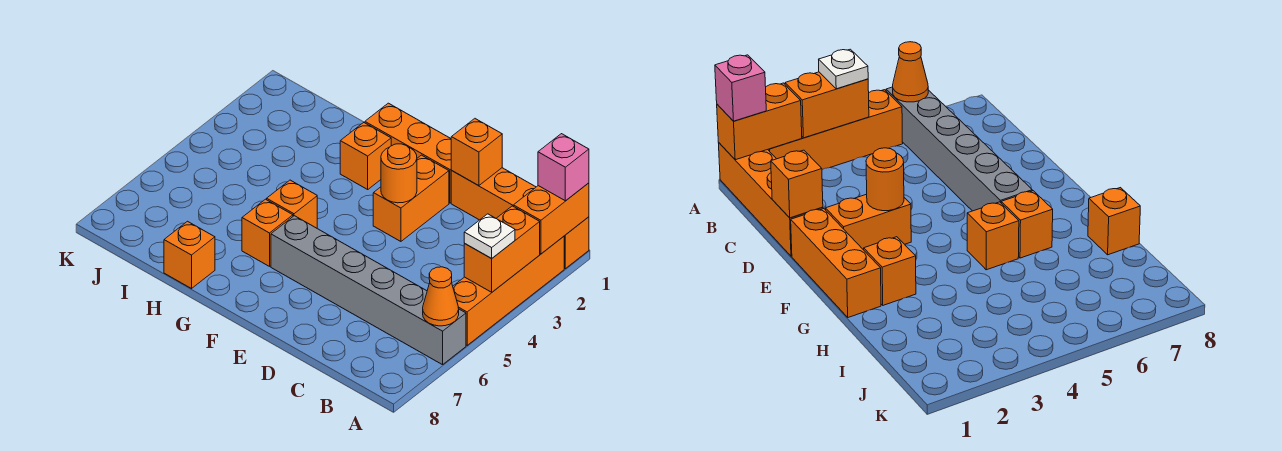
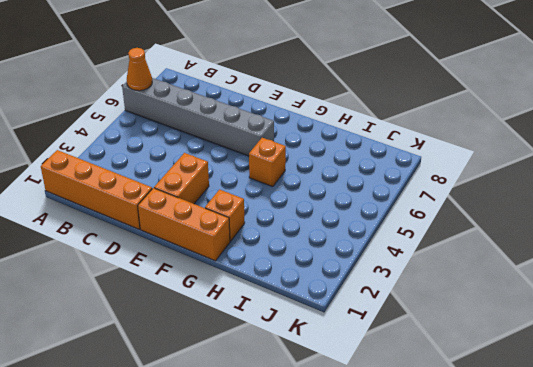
none -> orange 1x4 brick [453,236,564,345]
none -> orange 1x1 brick [242,199,293,266]
none -> orange 1x1 brick [164,221,215,289]

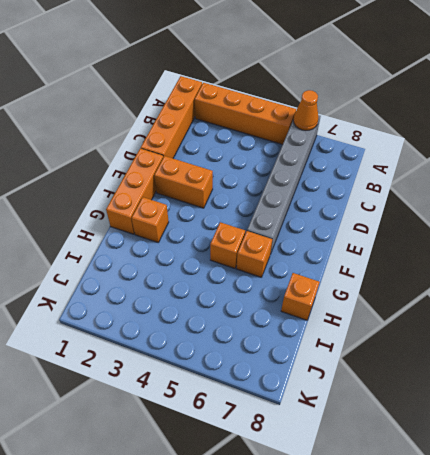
none -> orange 1x2 brick [513,183,589,254]
none -> orange 1x2 brick [464,206,540,292]
none -> orange 1x1 brick [451,119,502,186]

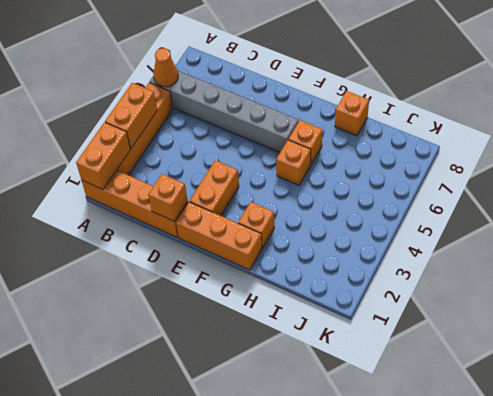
none -> orange 1x1 round brick [381,144,417,203]
none -> pink 1x1 brick [538,134,589,201]
none -> white 1x1 plate [464,214,515,258]

